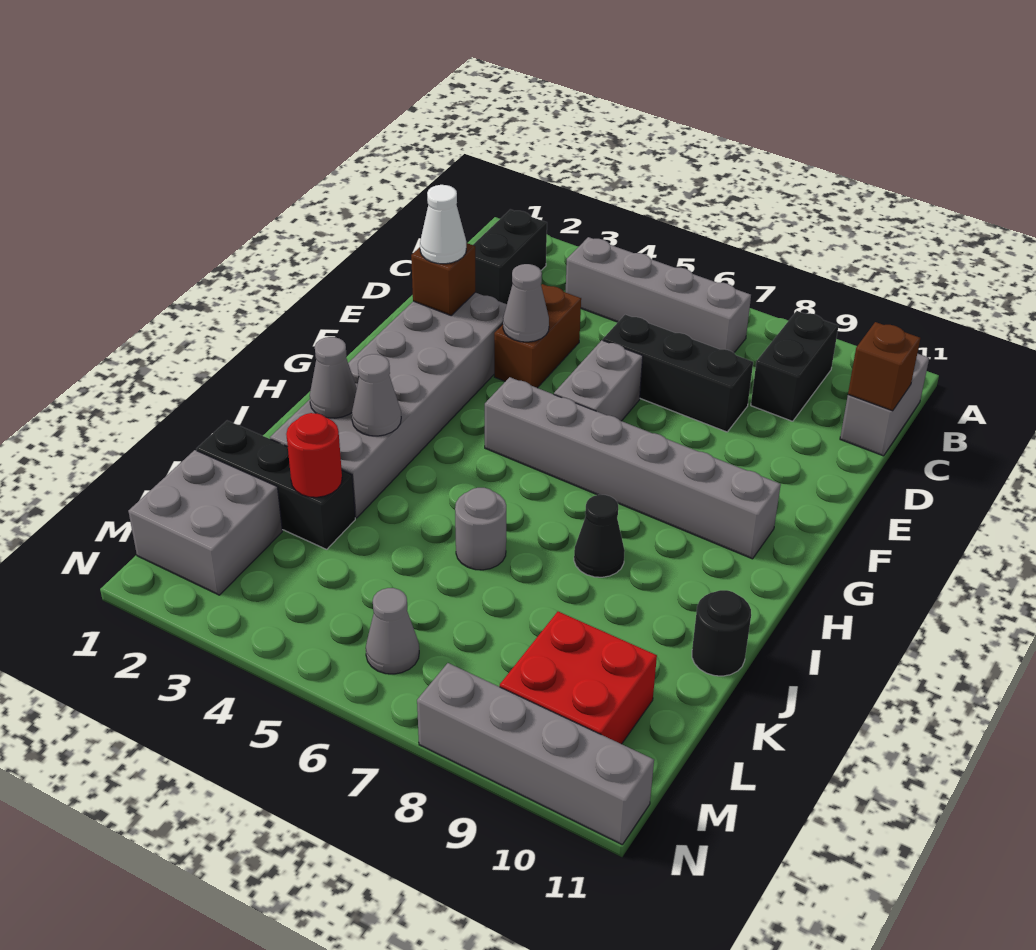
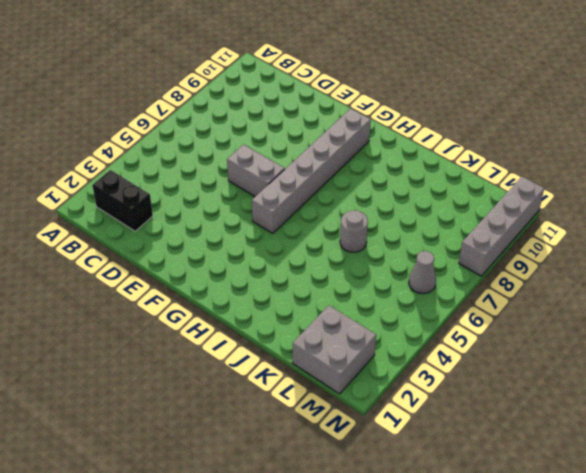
none -> grey 1x4 brick [566,237,751,353]
none -> black 1x2 brick [751,311,838,421]
none -> grey 1x2 brick [840,353,929,456]

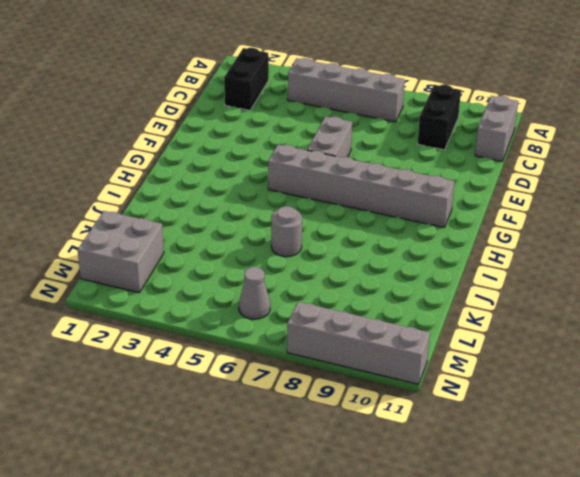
none -> brown 1x2 brick [494,284,581,388]
none -> black 1x3 brick [603,315,753,432]
none -> grey 2x6 brick [270,293,507,518]

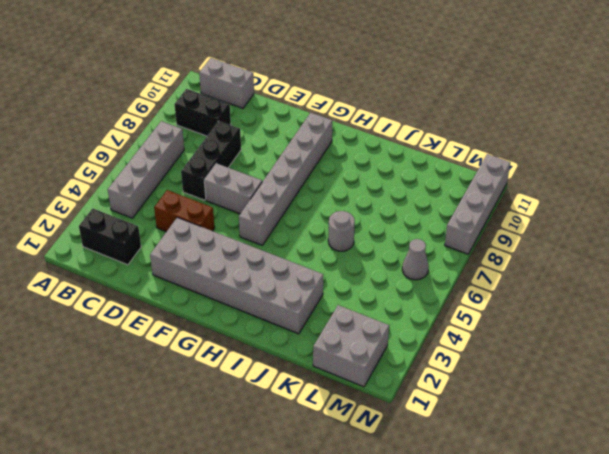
none -> black 1x1 cone [574,495,625,577]
none -> black 1x1 round brick [692,590,751,676]
none -> black 1x3 brick [196,421,355,549]

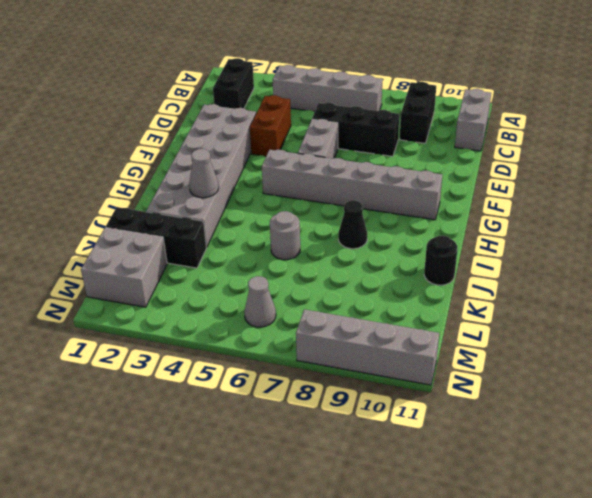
none -> red 2x2 brick [500,611,657,744]
none -> brown 1x1 brick [848,322,920,411]
none -> brown 1x1 brick [411,243,475,315]

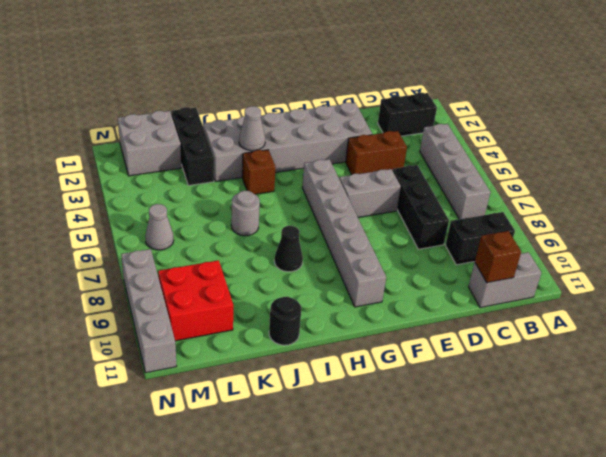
brown 1x1 brick [242,150,276,194] -> brown 1x1 brick moved to [411,243,475,315]
none -> grey 1x1 cone [503,264,549,342]
none -> grey 1x1 cone [310,337,357,418]
none -> red 1x1 round brick [286,413,342,497]

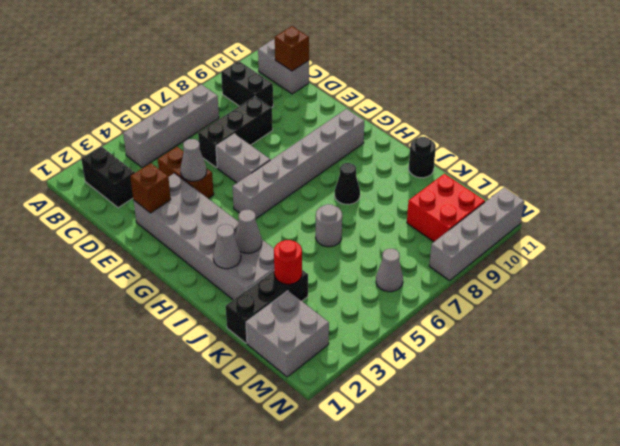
none -> white 1x1 cone [420,185,466,264]

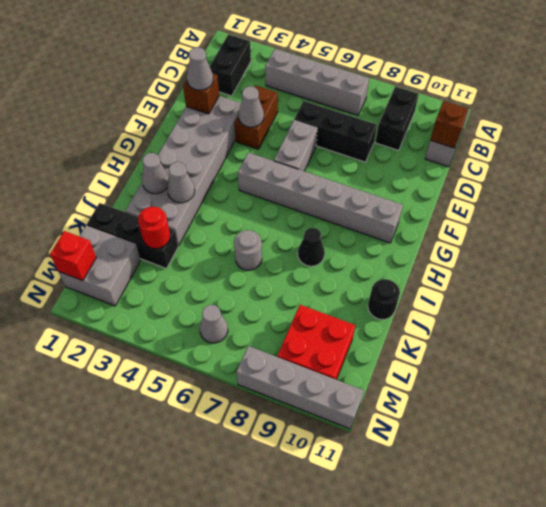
grey 1x1 cone [187,47,213,90] -> white 1x1 cone [420,185,466,264]
red 1x1 brick [50,231,96,281] -> none

